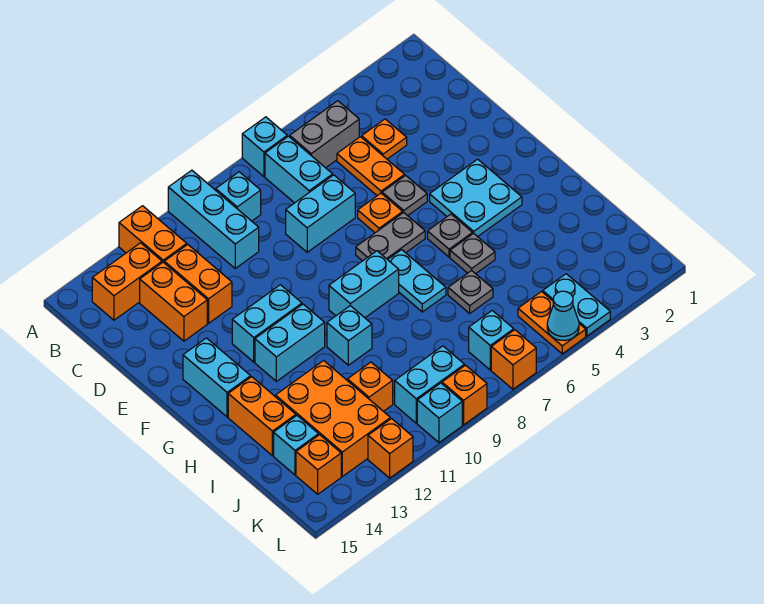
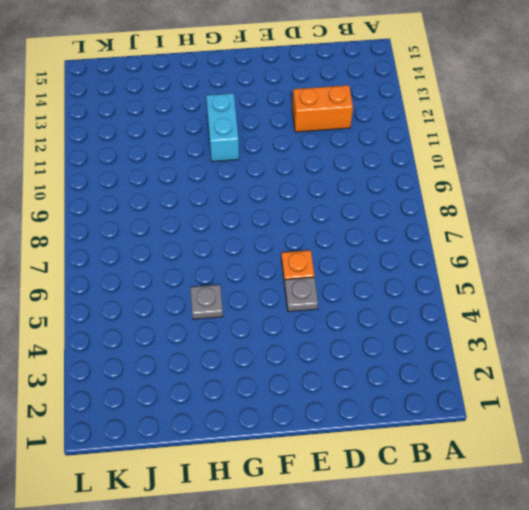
none -> cyan 1x1 brick [242,117,287,176]
none -> cyan 1x3 brick [168,170,259,268]
none -> orange 1x2 brick [119,206,187,263]
none -> grey 1x2 brick [290,101,359,168]

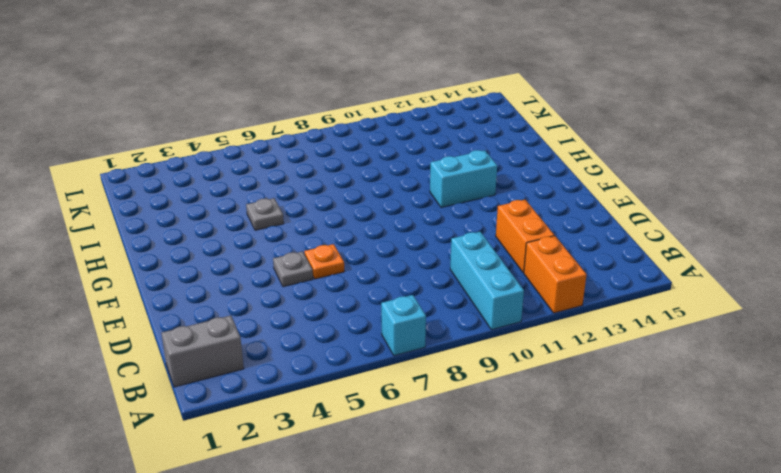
grey 1x2 brick [161,316,244,387] -> grey 1x2 brick moved to [290,101,359,168]
none -> cyan 1x2 brick [265,136,333,203]
none -> cyan 1x1 brick [216,172,261,221]
none -> orange 1x2 brick [92,243,162,320]
none -> orange 1x1 plate [362,119,407,159]

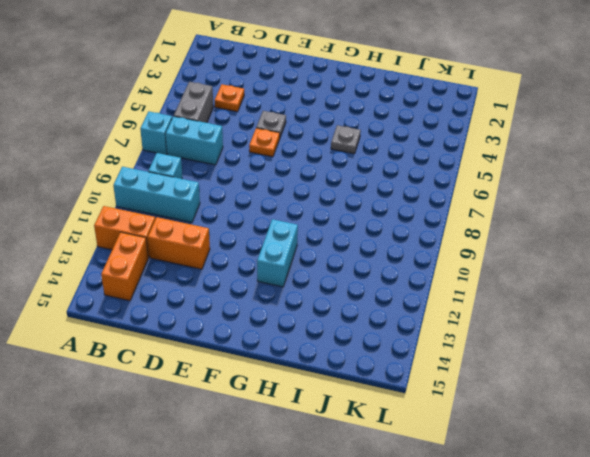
none -> orange 1x2 plate [337,137,405,196]
none -> orange 1x2 brick [140,262,207,341]
none -> cyan 1x2 brick [286,175,355,252]
none -> cyan 2x2 plate [430,159,522,237]

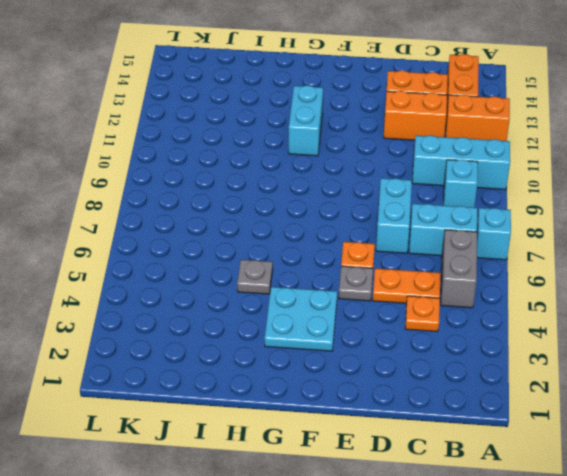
none -> grey 1x2 plate [356,213,425,261]
none -> cyan 1x2 brick [232,285,302,362]
none -> cyan 1x2 brick [183,338,251,417]
none -> grey 1x1 plate [428,214,473,257]

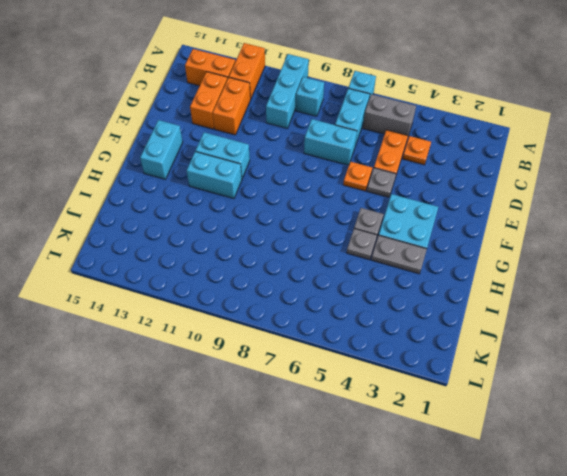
grey 1x2 plate [371,235,427,274] -> grey 1x2 plate moved to [356,213,425,261]
none -> cyan 1x2 plate [388,250,446,312]
none -> cyan 1x2 brick [329,251,399,318]
none -> cyan 1x1 brick [327,306,372,365]
none -> orange 1x2 brick [228,377,296,456]

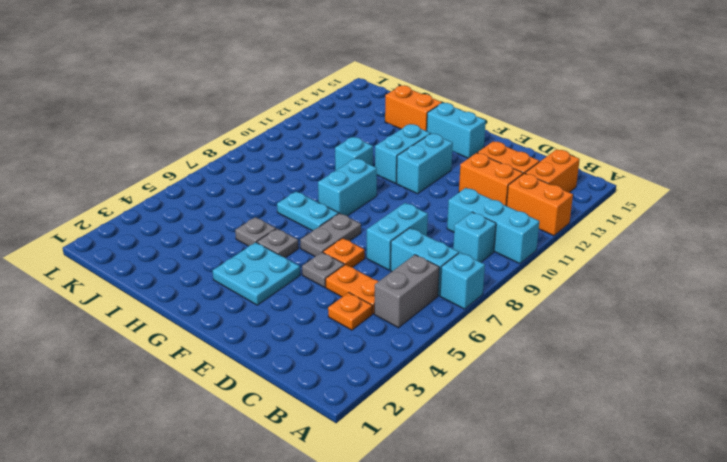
none -> grey 1x1 plate [448,270,493,313]
none -> orange 2x3 brick [276,361,390,476]
none -> orange 1x1 brick [347,362,393,412]
none -> cyan 1x1 brick [274,416,319,475]

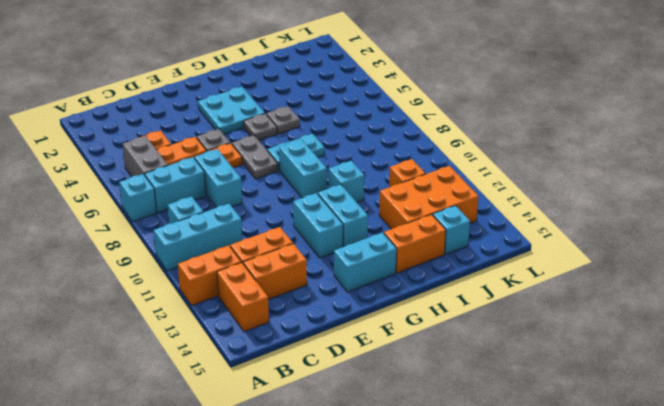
none -> grey 1x1 plate [448,270,493,313]
none -> cyan 1x2 plate [543,274,610,336]
none -> orange 1x2 plate [518,292,586,354]
none -> cyan 1x1 brick [469,311,514,370]

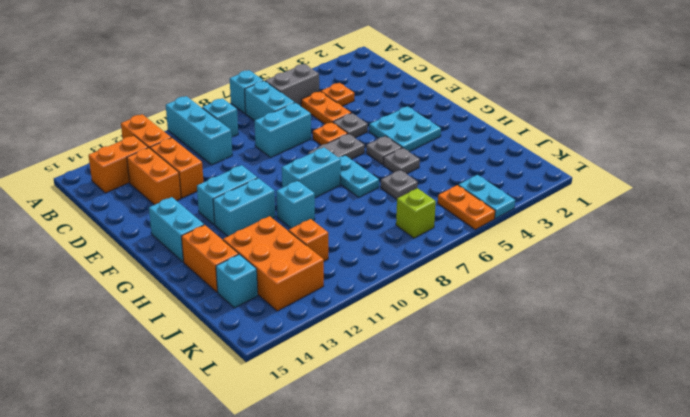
lime 1x1 brick [396,188,436,238] -> cyan 1x1 brick [469,311,514,370]
none -> cyan 1x2 brick [395,346,464,423]
none -> orange 1x1 brick [296,435,341,494]
none -> orange 1x1 brick [491,330,536,389]
none -> orange 1x1 brick [442,365,487,425]

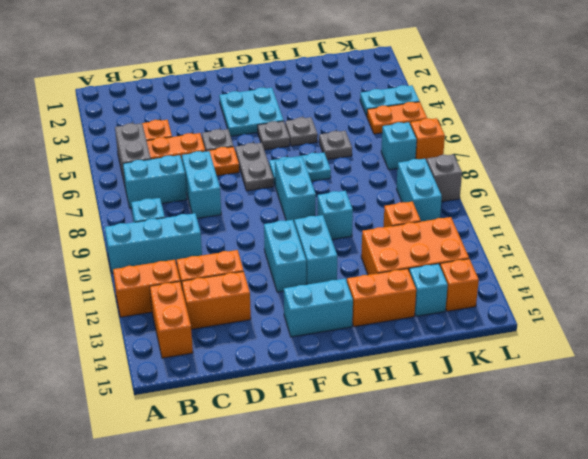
grey 1x1 brick [426,154,462,202] -> orange 1x1 brick [442,365,487,425]
none -> cyan 1x1 brick [242,117,287,176]
none -> cyan 1x1 brick [417,383,462,442]
none -> orange 1x1 brick [368,419,413,478]
none -> cyan 1x1 cone [547,291,579,341]

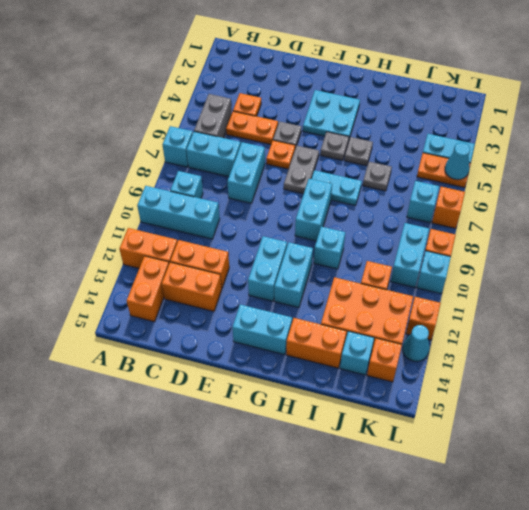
cyan 1x1 cone [403,325,429,361] -> none

